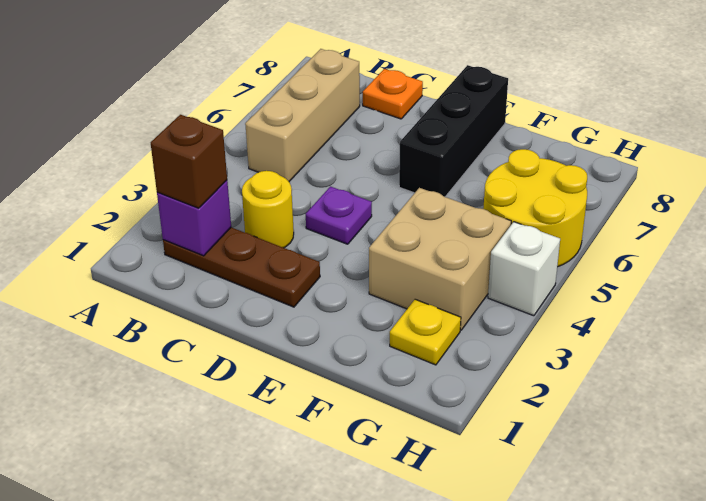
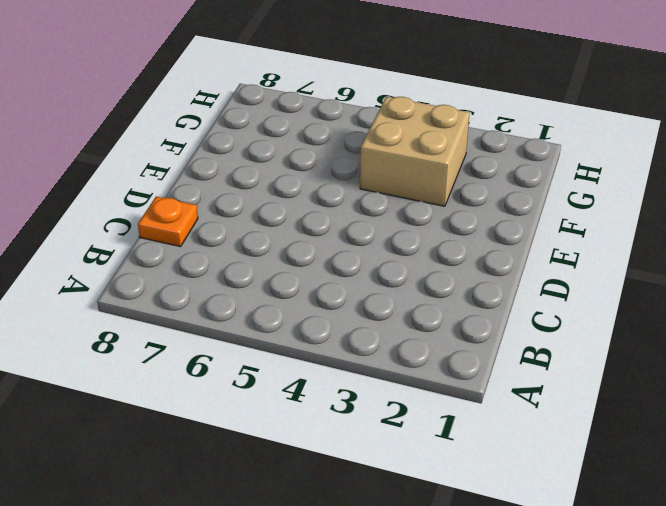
none -> brown 1x3 plate [163,227,320,307]
none -> tan 1x3 brick [245,49,360,181]
none -> yellow 1x1 round brick [242,171,294,248]

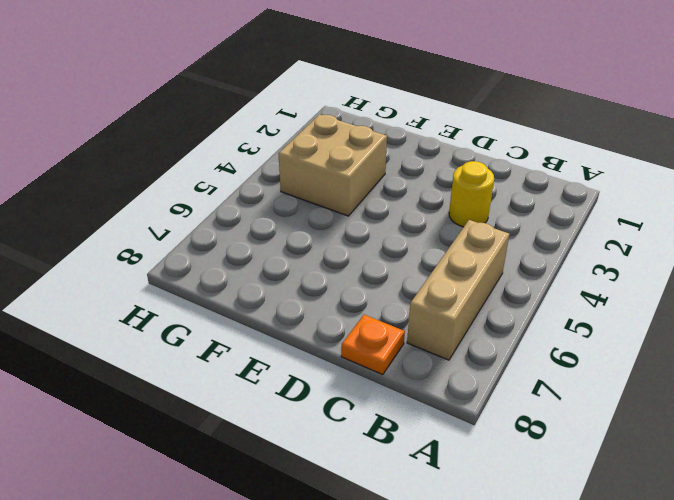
none -> brown 1x3 plate [163,227,320,307]
none -> purple 1x1 plate [306,187,372,244]
none -> black 1x3 brick [399,65,508,197]

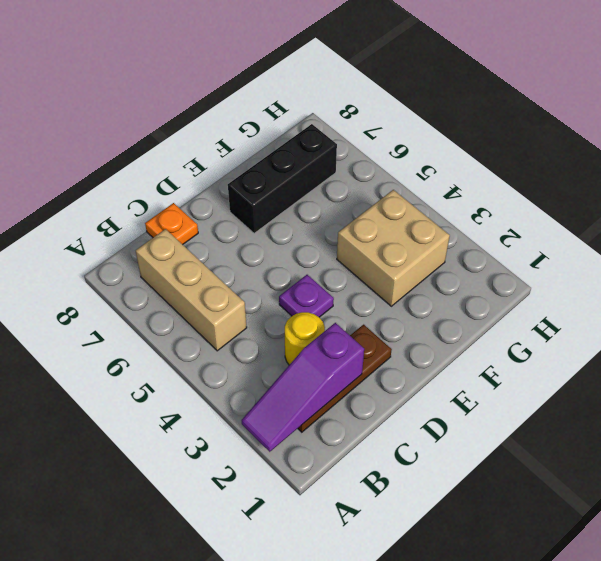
purple 1x3 slope [242,323,364,452] -> purple 1x1 brick [157,180,231,256]
black 1x3 brick [228,124,337,233] -> black 1x3 brick turned to [399,65,508,197]
none -> yellow 1x1 plate [390,299,461,365]
none -> yellow 2x2 round brick [483,149,587,267]
none -> white 1x1 brick [488,222,560,316]

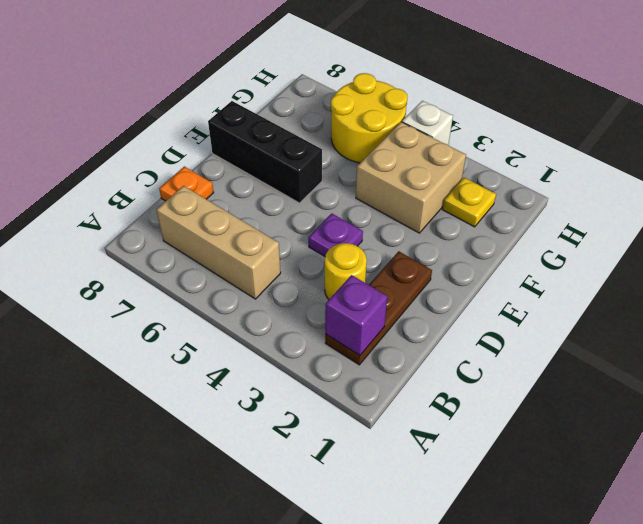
none -> brown 1x1 brick [151,115,227,208]

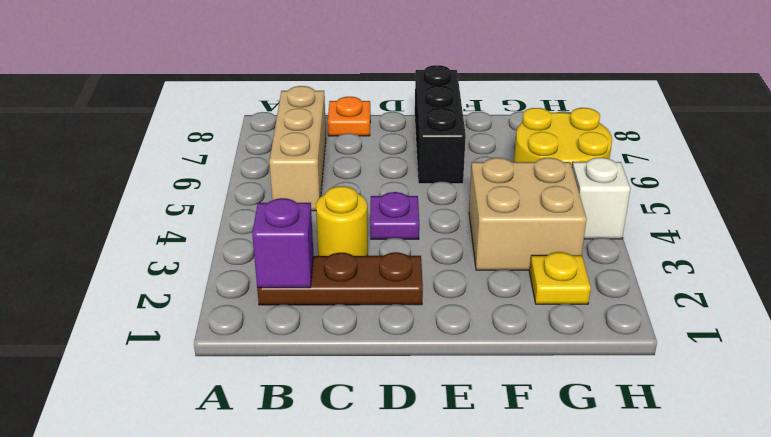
none -> brown 1x1 brick [151,115,227,208]

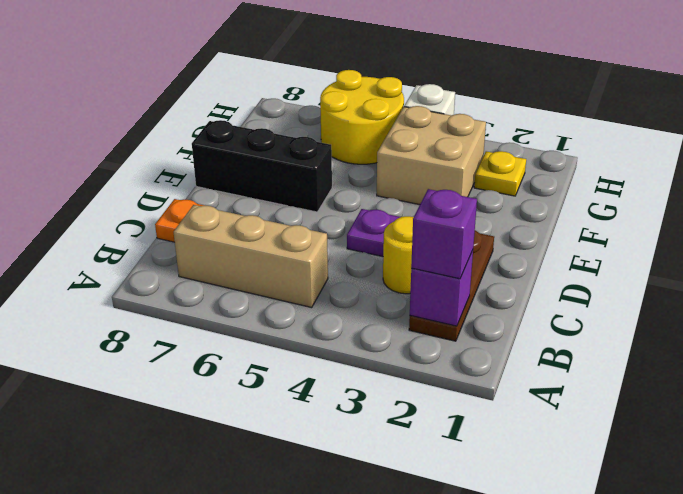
purple 1x1 brick [411,189,477,279] -> brown 1x1 brick [151,115,227,208]

